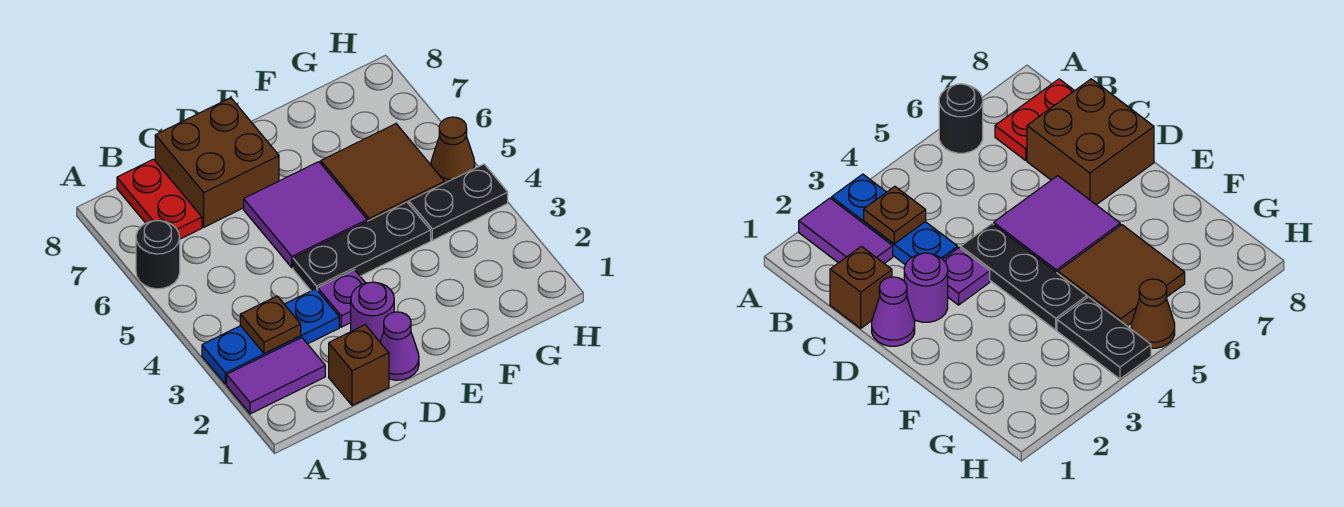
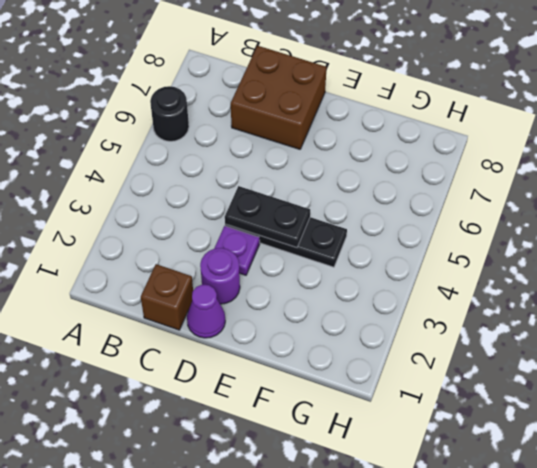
black 1x2 plate [225,186,310,248] -> black 1x2 plate moved to [409,164,508,240]
none -> purple 1x2 tile [227,338,325,414]
none -> blue 1x3 plate [202,289,339,384]
none -> red 1x2 plate [117,159,202,239]

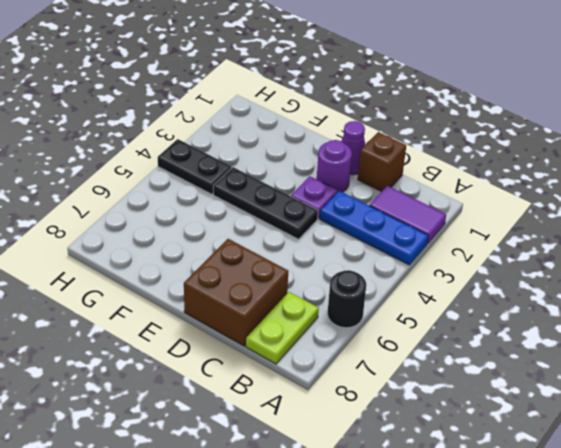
lime 1x2 plate [246,292,319,364] -> red 1x2 plate [117,159,202,239]
none -> purple 2x2 tile [244,162,367,268]
none -> brown 2x2 tile [321,124,444,221]
none -> brown 1x1 cone [431,117,475,183]

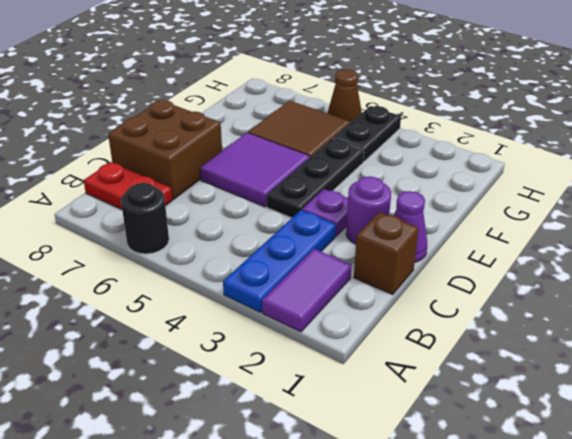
none -> brown 1x1 plate [240,296,301,354]

